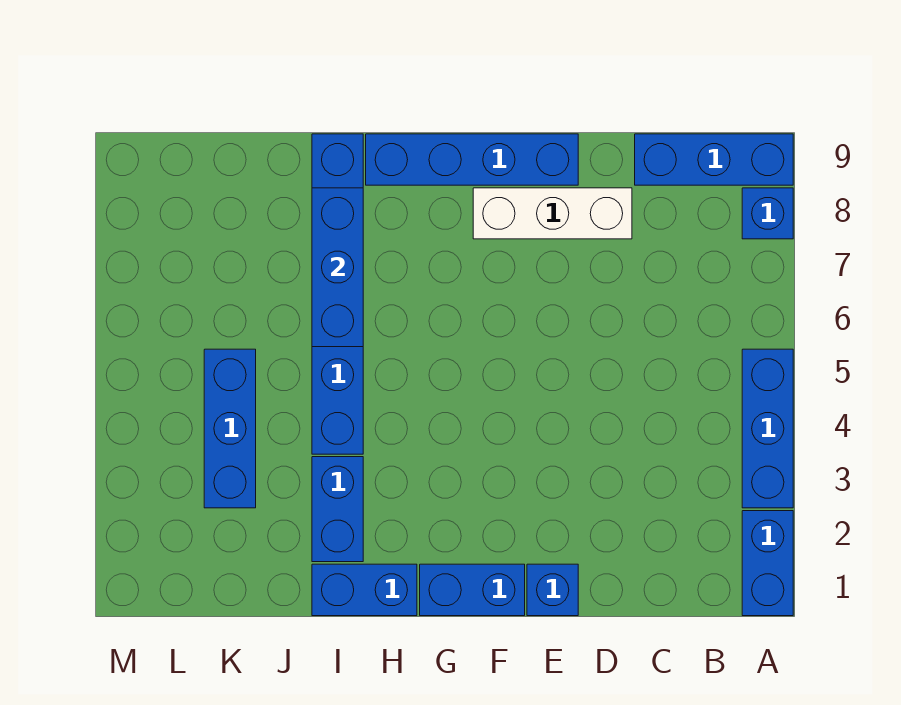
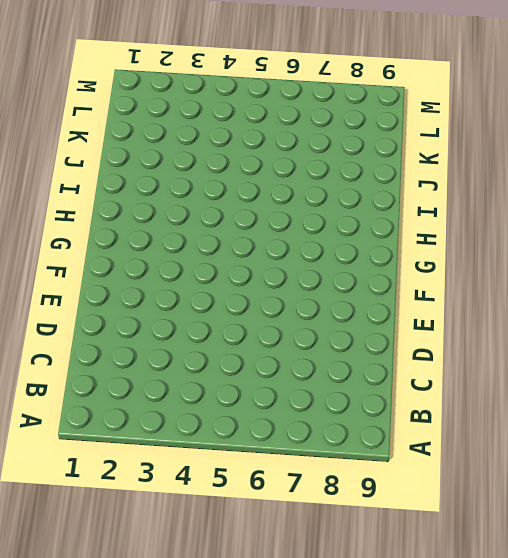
none -> blue 1x2 brick [742,511,793,616]
none -> blue 1x3 brick [742,349,793,508]
none -> blue 1x1 brick [742,188,793,239]

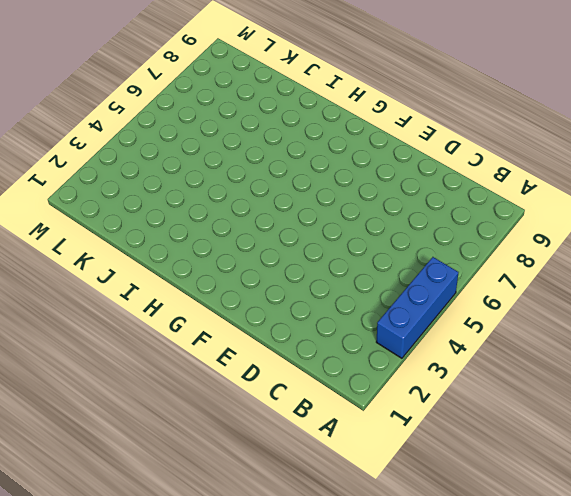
none -> blue 1x2 brick [742,511,793,616]
none -> blue 1x1 brick [742,188,793,239]
none -> blue 1x3 brick [635,134,793,185]

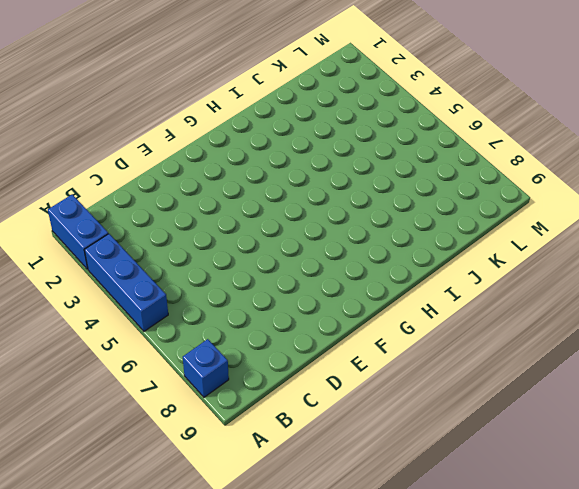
none -> blue 1x3 brick [635,134,793,185]
none -> white 1x3 brick [473,188,632,239]
none -> blue 1x1 brick [527,564,578,616]

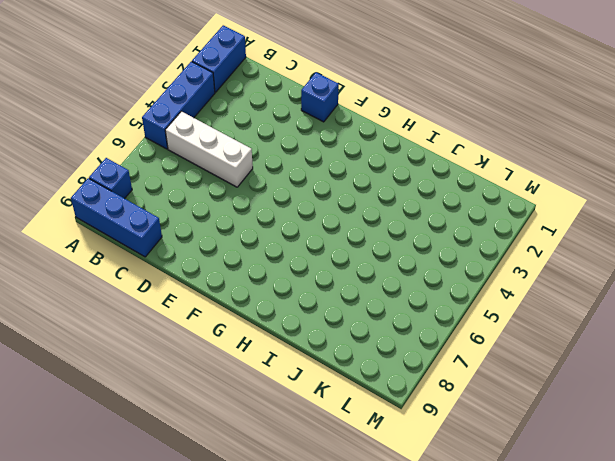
white 1x3 brick [165,111,253,187] -> white 1x3 brick moved to [473,188,632,239]
none -> blue 1x4 brick [366,134,578,185]
none -> blue 1x2 brick [420,564,525,616]
none -> blue 1x2 brick [312,564,417,616]

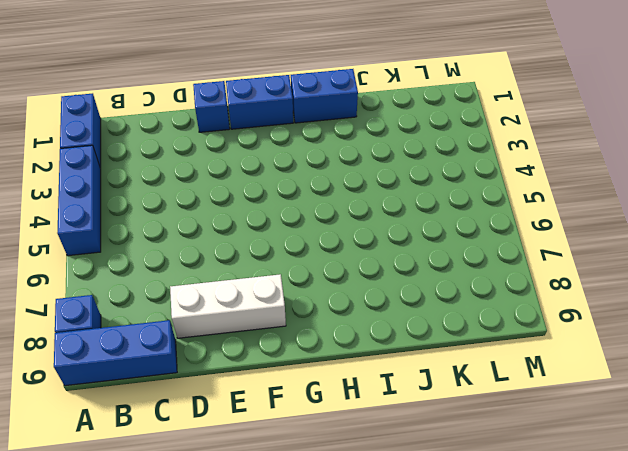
none -> blue 1x4 brick [366,134,578,185]
none -> blue 1x2 brick [312,457,363,562]
none -> blue 1x6 brick [312,134,363,454]

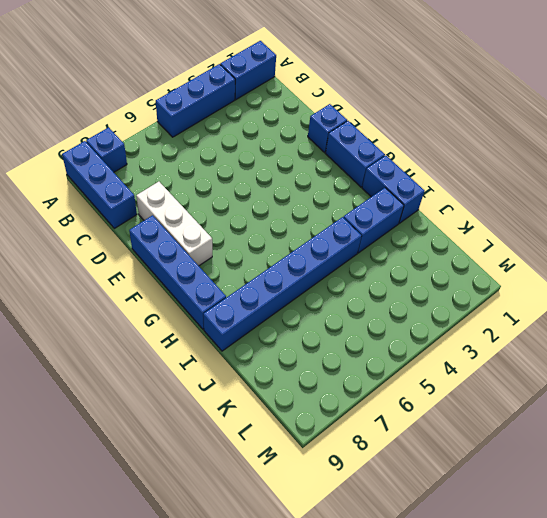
none -> blue 1x3 brick [204,349,256,508]
none -> blue 1x3 brick [312,188,363,347]

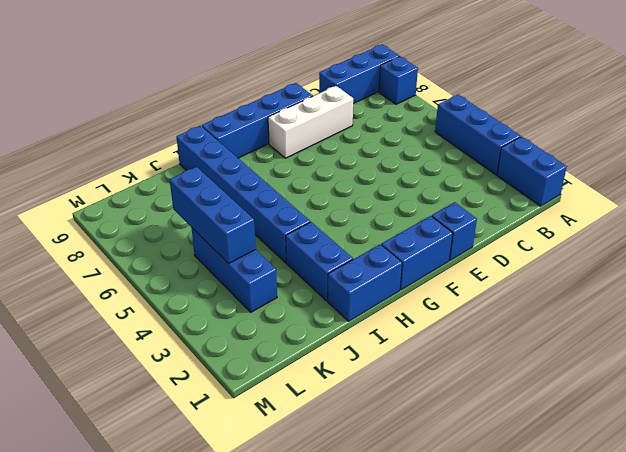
blue 1x3 brick [170,167,256,264] -> blue 1x3 brick moved to [312,188,363,347]

